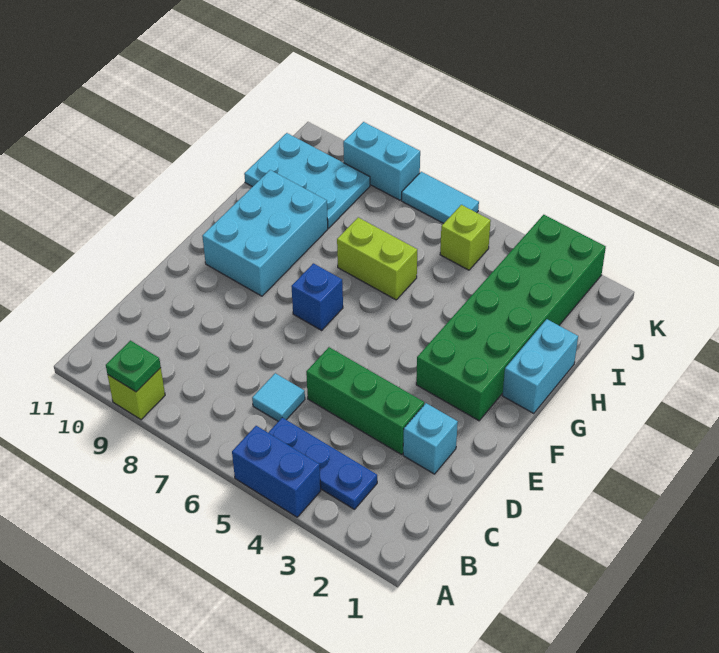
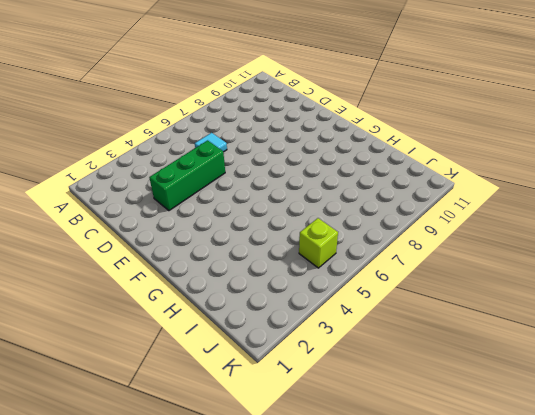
none -> blue 1x2 brick [232,426,321,517]
none -> lime 1x1 brick [108,368,165,420]
none -> blue 1x3 plate [268,418,377,509]

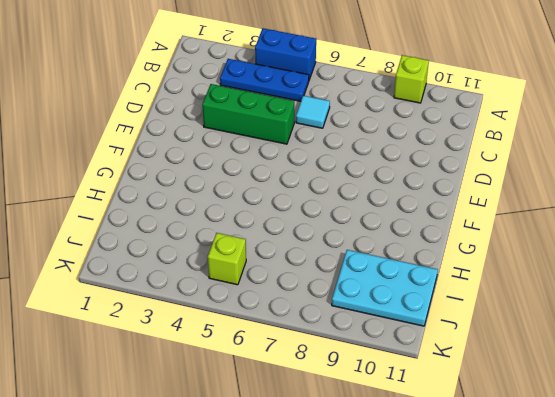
none -> cyan 1x1 brick [403,403,458,474]
none -> green 2x6 brick [416,215,606,421]
none -> blue 1x1 brick [291,263,343,330]

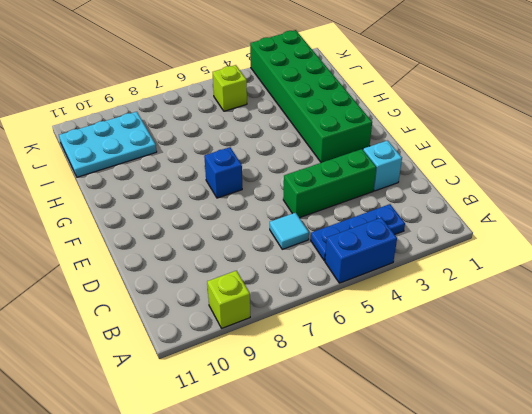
none -> cyan 2x3 brick [202,170,328,296]
none -> cyan 1x2 brick [503,319,578,413]
none -> lime 1x2 brick [337,217,417,300]

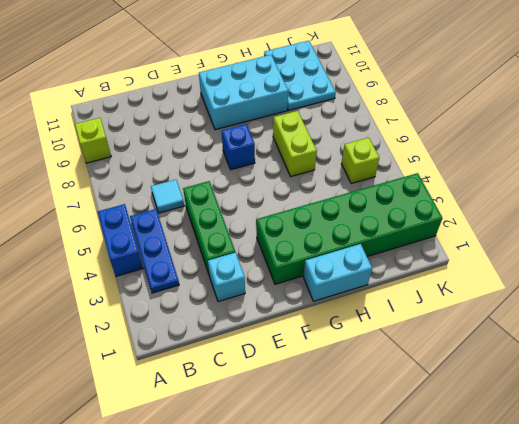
none -> cyan 1x2 tile [401,172,479,223]
none -> cyan 1x2 brick [343,122,420,200]
none -> green 1x1 plate [106,341,161,392]

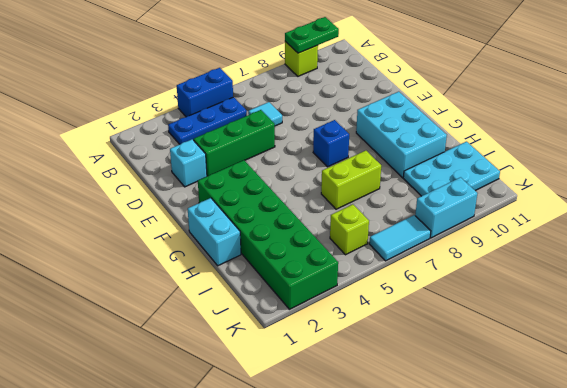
green 1x2 plate [285,17,339,53] -> green 1x1 plate [106,341,161,392]

